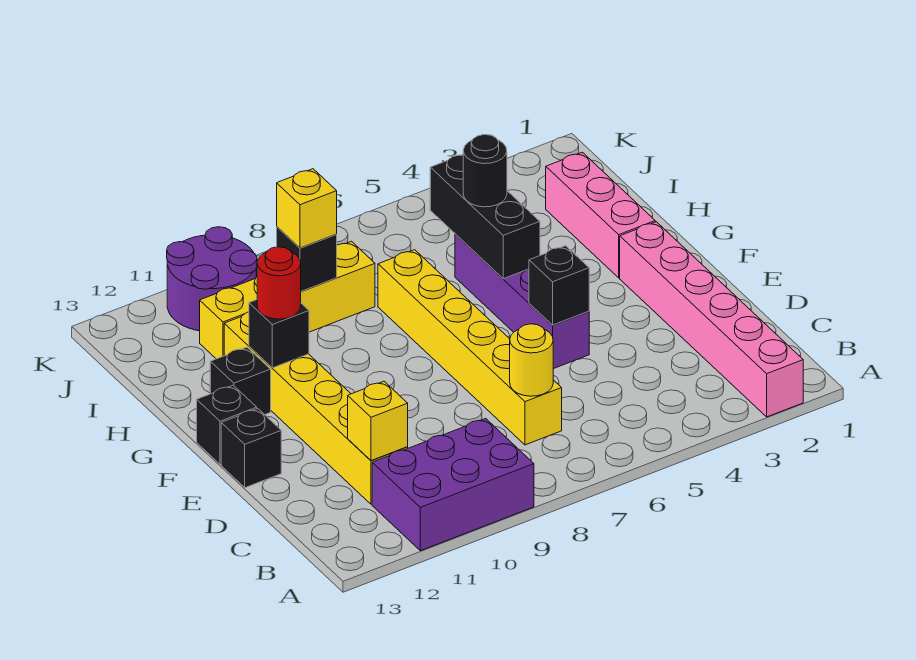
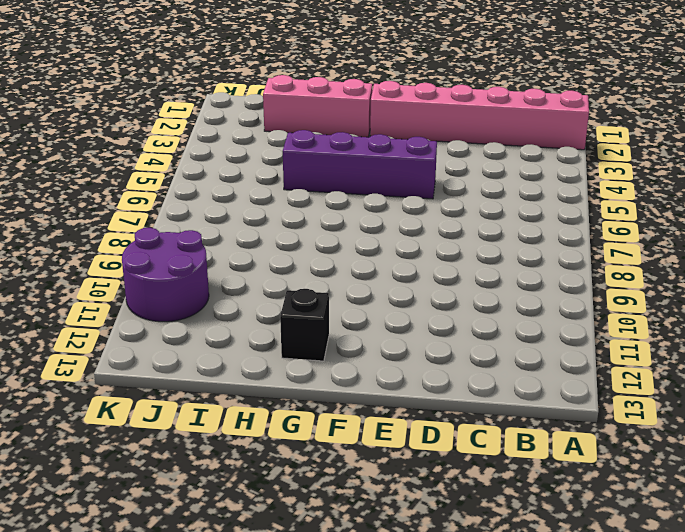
none -> purple 2x3 brick [372,419,534,551]
none -> yellow 1x6 brick [378,250,562,445]
none -> yellow 1x6 brick [224,312,408,504]

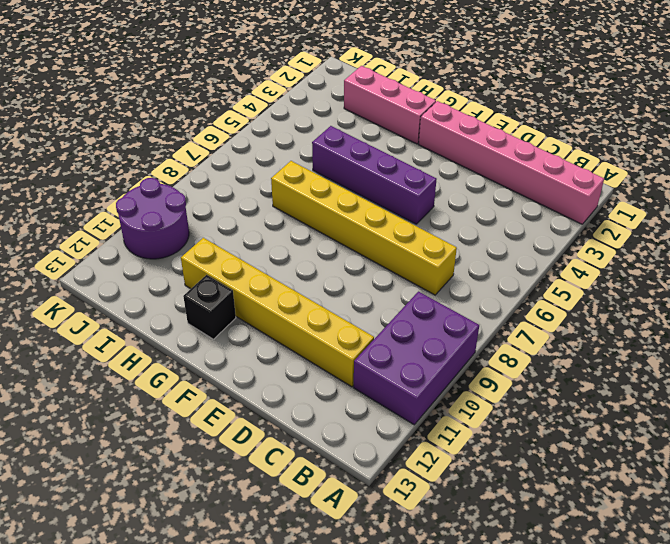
none -> black 1x1 brick [221,408,281,488]
none -> black 1x1 brick [197,385,257,465]
none -> yellow 1x4 brick [200,241,375,359]

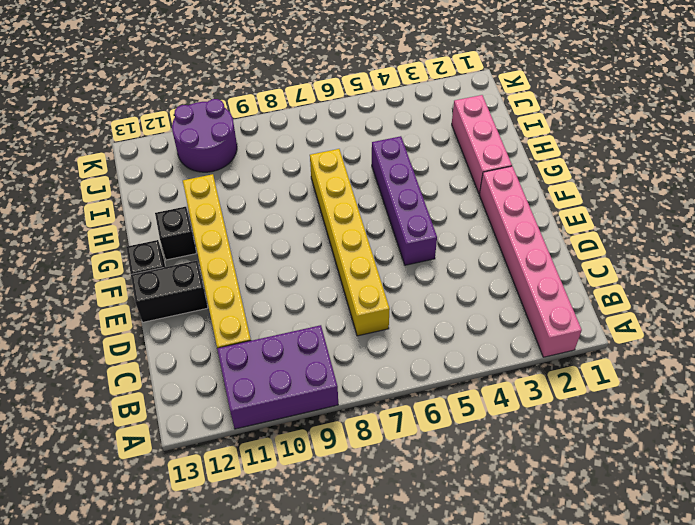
black 1x2 brick [131,261,208,322] -> black 1x1 brick [221,408,281,488]
none -> yellow 1x4 brick [200,241,375,359]
none -> yellow 1x1 round brick [510,324,553,396]
none -> yellow 1x1 brick [348,381,408,461]

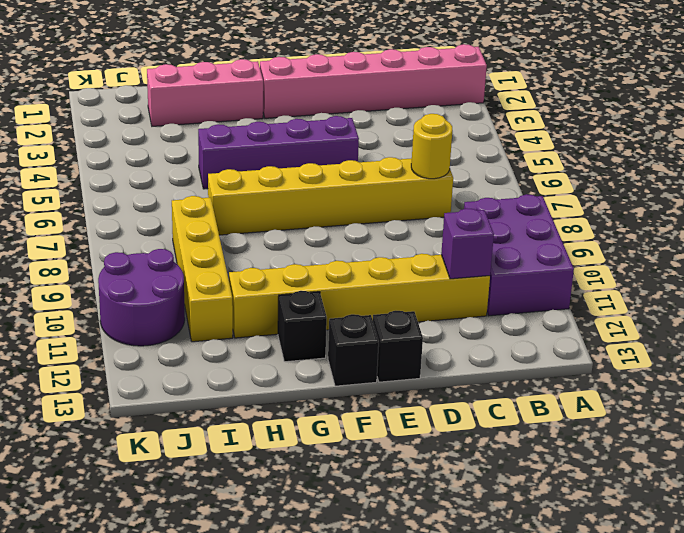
purple 1x1 brick [441,208,494,279] -> yellow 1x1 brick [348,381,408,461]
none -> black 1x1 brick [529,246,589,325]
none -> black 1x3 brick [430,155,540,279]
none -> black 1x1 brick [249,300,309,368]

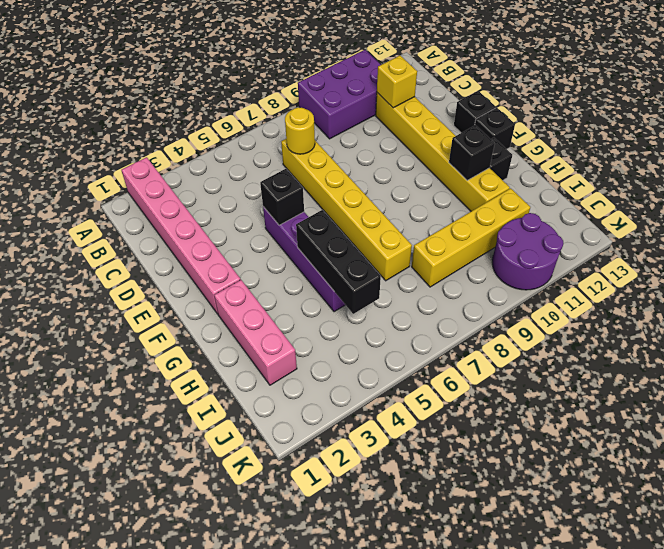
none -> black 1x1 brick [277,227,337,291]
none -> red 1x1 round brick [257,247,301,319]
none -> black 1x1 round brick [463,135,507,207]

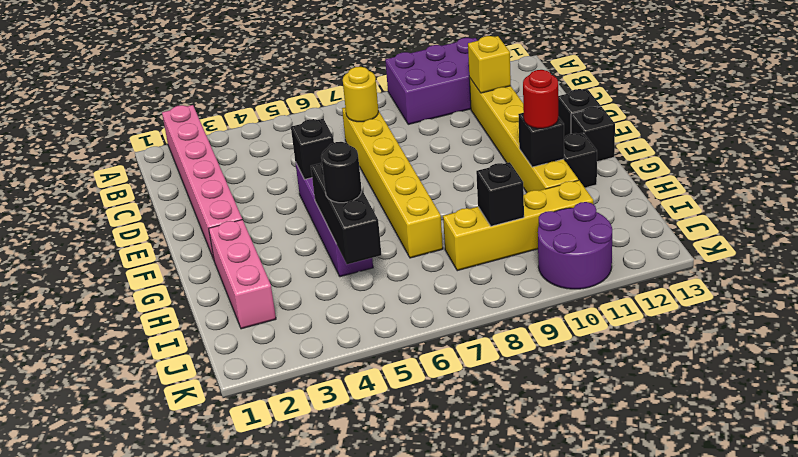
none -> yellow 1x1 brick [277,169,337,248]

